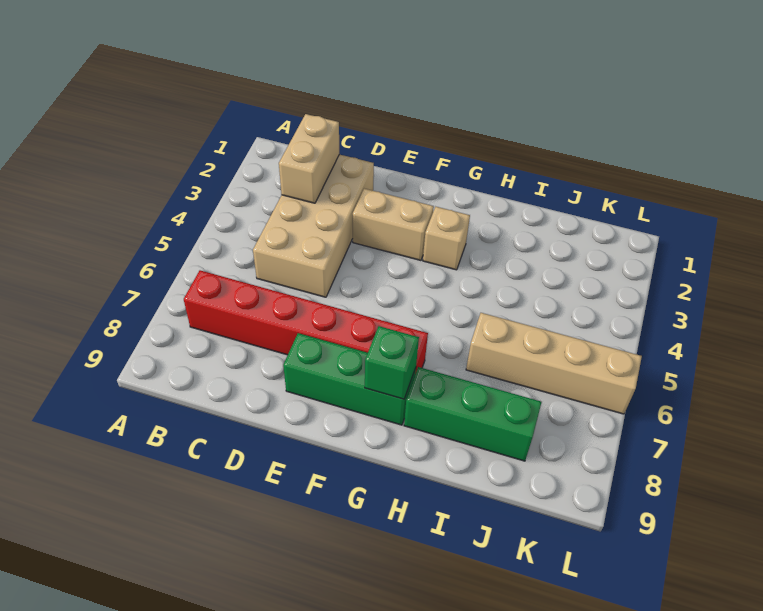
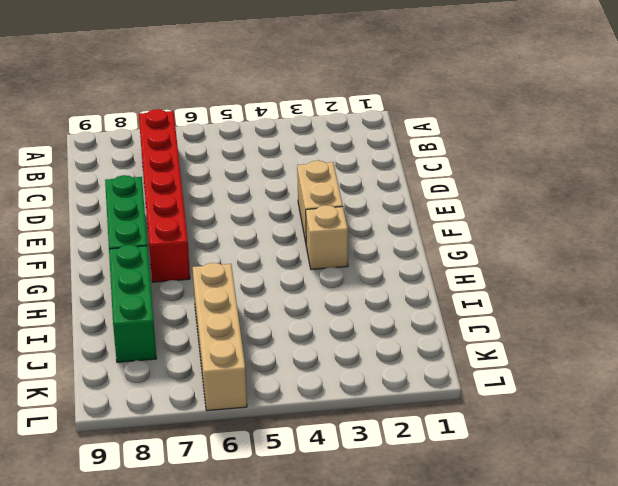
none -> tan 2x4 brick [253,154,374,297]
none -> tan 1x2 brick [279,114,339,203]

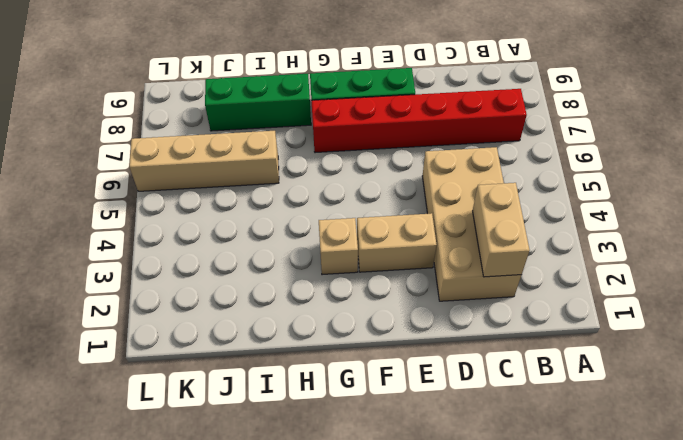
none -> green 1x1 brick [365,326,419,399]

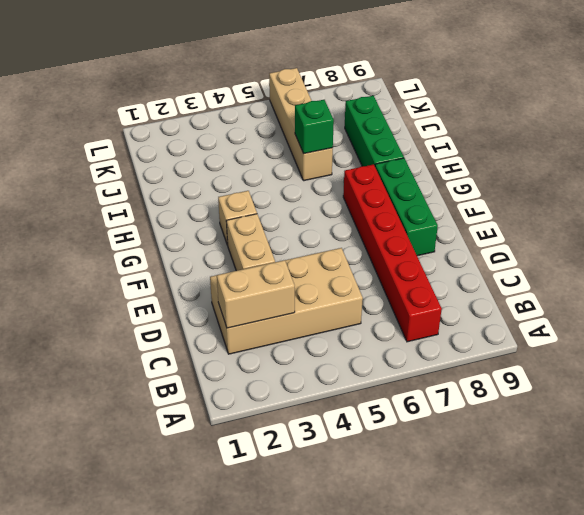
green 1x1 brick [295,100,334,154] -> green 1x1 brick moved to [365,326,419,399]

